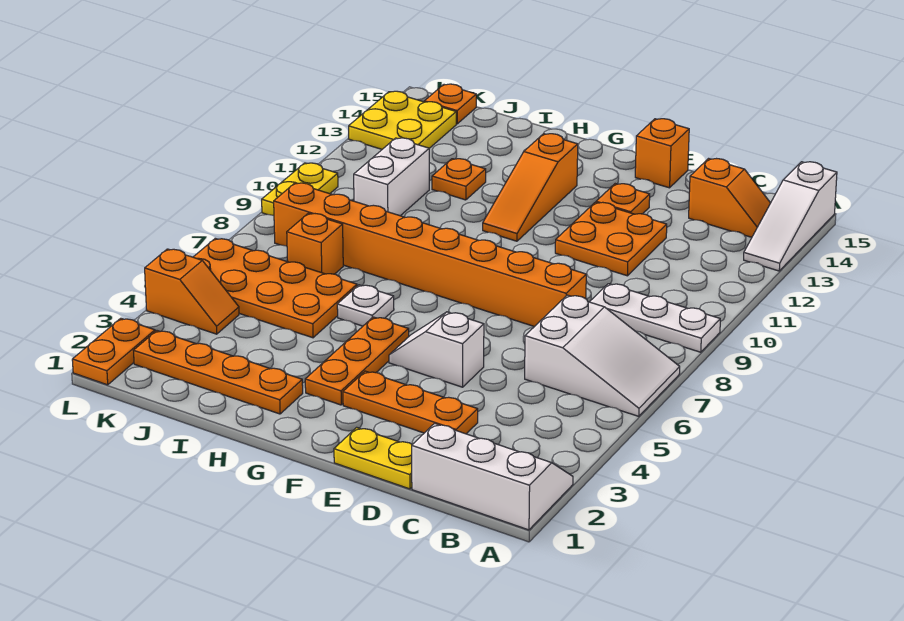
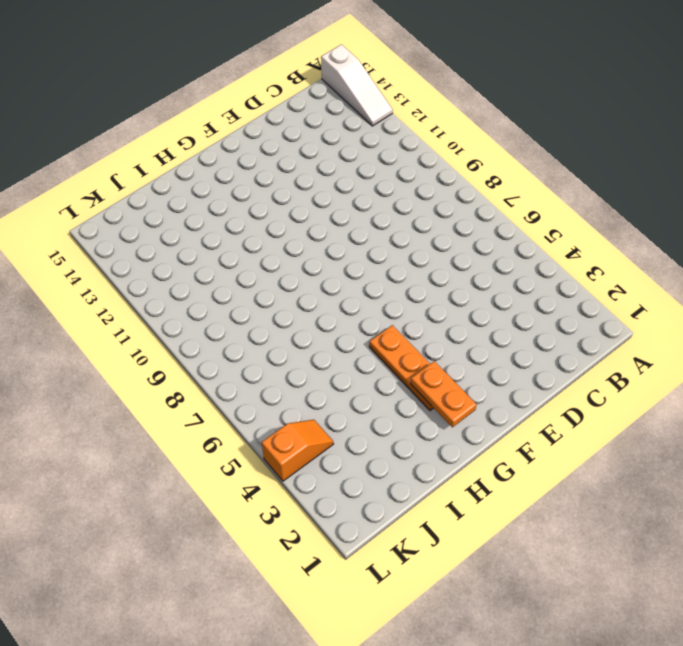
orange 1x2 plate [411,361,477,427] -> orange 1x2 plate moved to [72,318,155,385]
none -> white 2x3 slope [412,423,573,530]
none -> white 2x3 slope [525,295,680,416]
none -> white 1x3 plate [590,284,720,352]

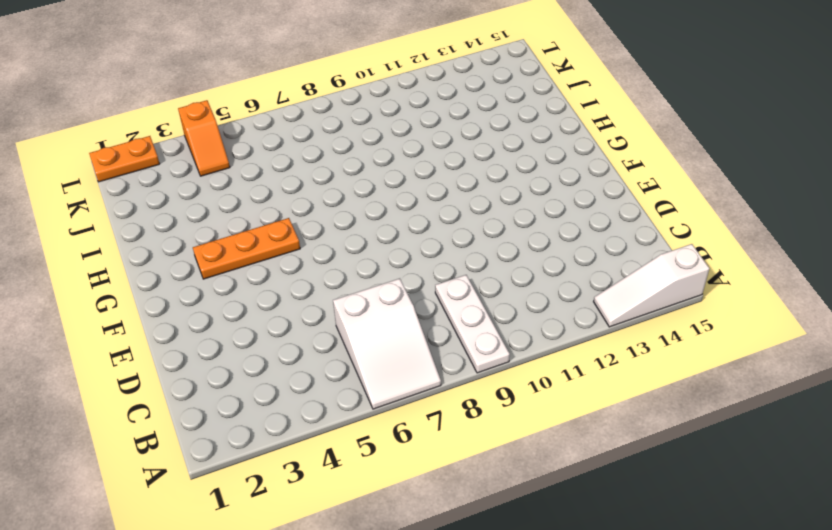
none -> white 2x3 slope [412,423,573,530]
none -> orange 1x2 slope [689,159,770,237]
none -> yellow 1x2 plate [334,427,412,489]

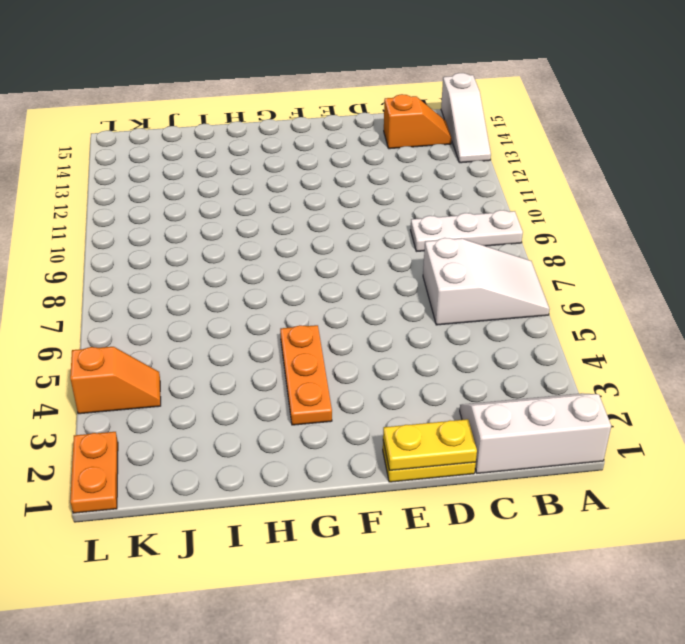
yellow 1x2 plate [383,419,477,470] -> yellow 1x2 plate turned to [262,163,338,215]
none -> orange 1x3 plate [343,371,478,434]
none -> orange 1x8 brick [274,183,586,327]
none -> orange 2x2 plate [555,202,667,276]

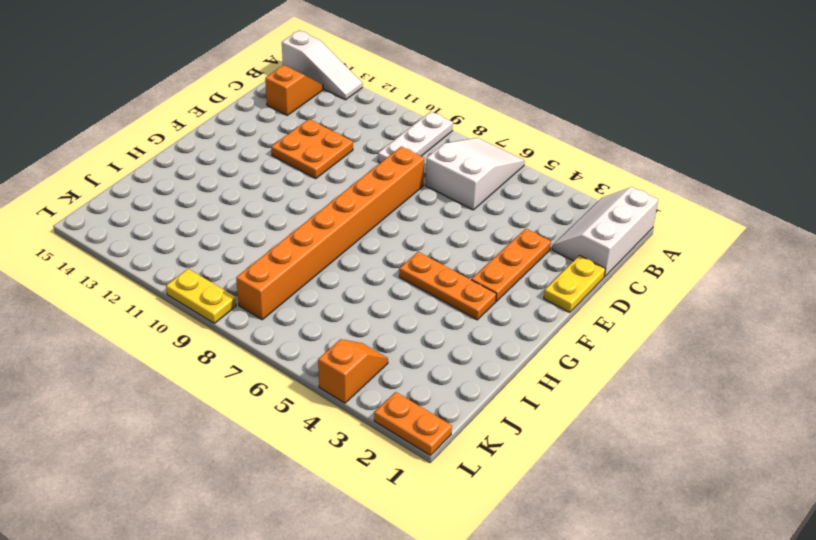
none -> white 1x2 slope [389,312,484,387]
none -> orange 1x1 plate [596,184,650,214]
none -> orange 1x1 brick [635,119,689,188]

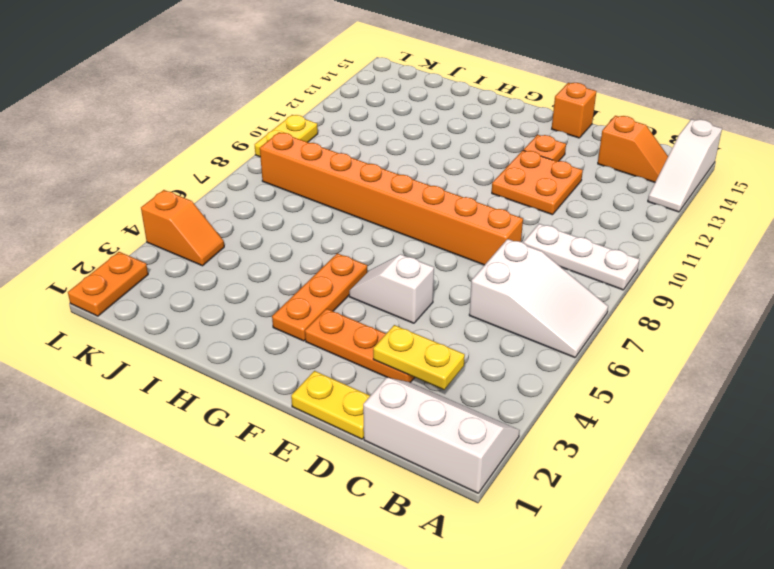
yellow 1x2 plate [373,325,465,390] -> none
none -> orange 1x3 slope [483,134,578,241]
none -> orange 1x4 plate [134,331,303,414]
none -> white 1x1 plate [337,285,394,326]

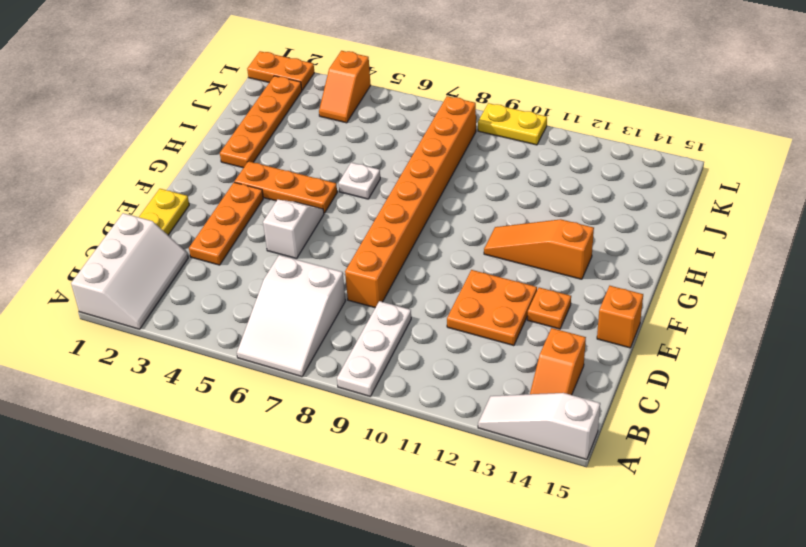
none -> orange 2x4 plate [194,238,357,338]
none -> orange 1x1 plate [432,159,486,200]
none -> orange 1x1 brick [287,213,343,274]

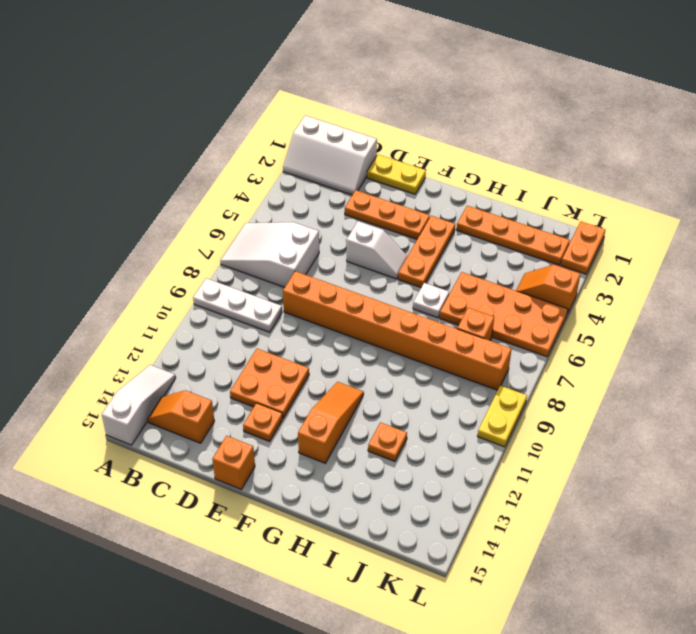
none -> white 1x2 brick [354,138,429,216]
none -> yellow 2x2 plate [349,91,456,149]
none -> orange 1x1 plate [424,84,476,124]

